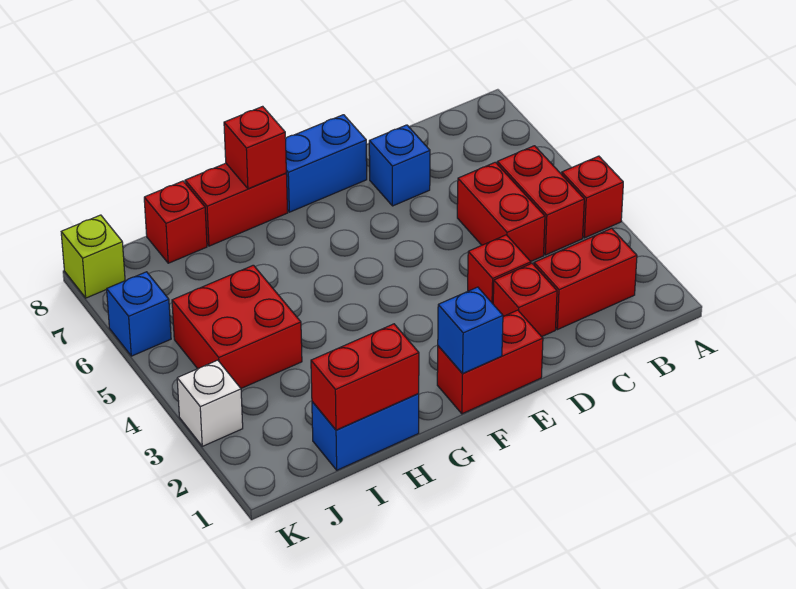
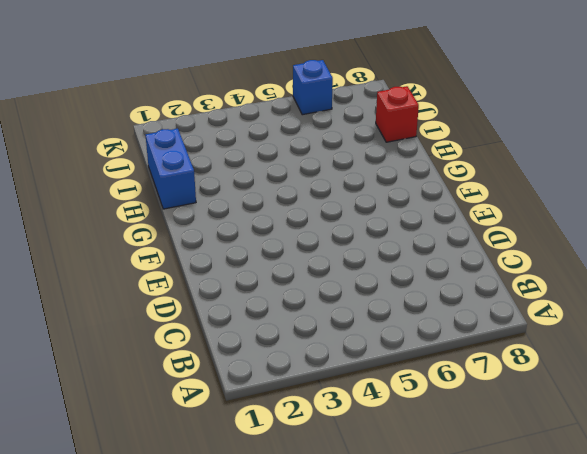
none -> red 1x1 brick [562,156,623,238]
none -> red 1x2 brick [534,228,637,330]
none -> red 1x2 brick [497,146,584,255]

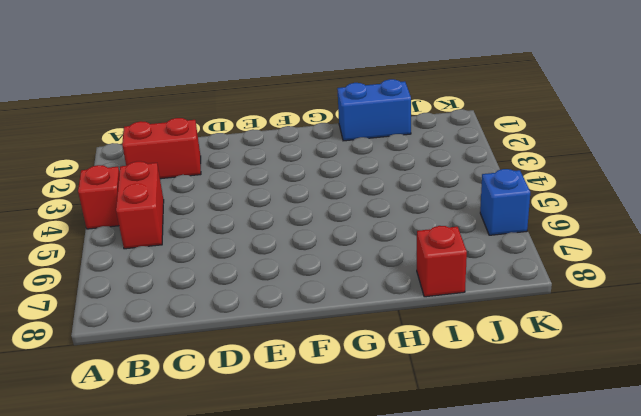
none -> red 1x2 brick [457,162,545,261]
none -> red 1x1 brick [493,264,557,337]
none -> red 1x1 brick [468,235,531,304]

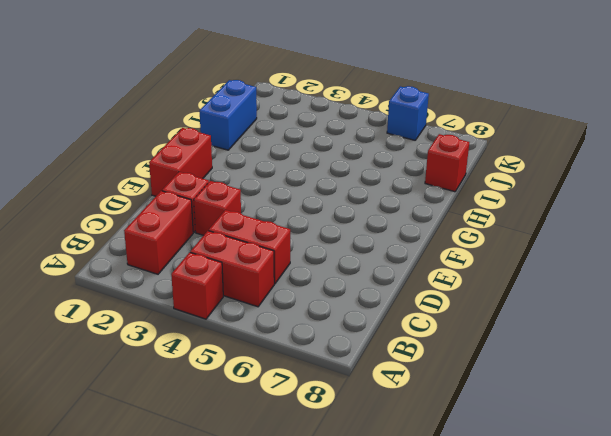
none -> blue 1x1 brick [369,125,430,206]
none -> blue 1x2 brick [286,115,367,212]
none -> red 1x2 brick [185,163,288,246]

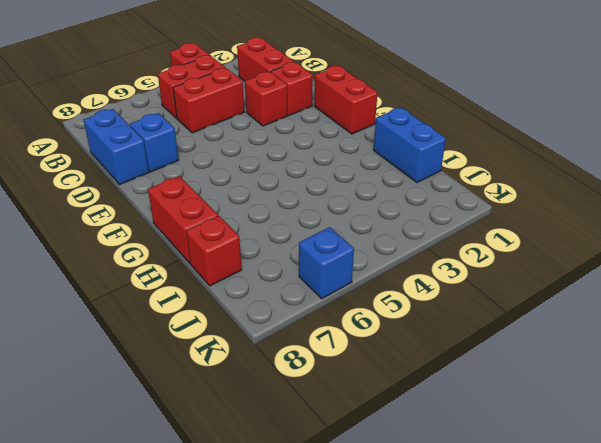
blue 1x2 brick [84,109,149,185] -> blue 1x2 brick moved to [286,115,367,212]
none -> red 2x2 brick [172,265,302,388]
none -> white 1x1 brick [177,360,243,446]
none -> lime 1x1 brick [61,215,125,298]

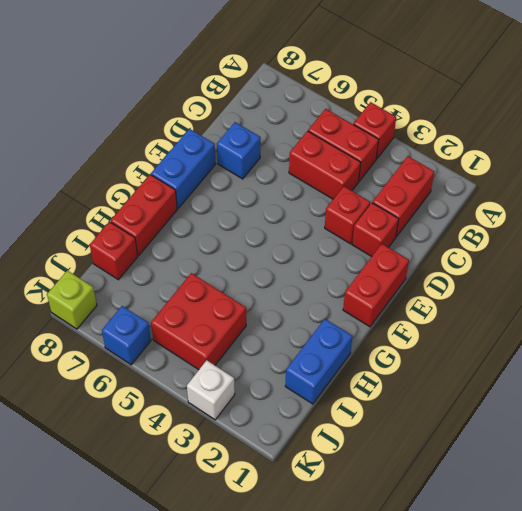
none -> blue 1x1 brick [438,287,503,374]
none -> red 1x1 brick [224,106,286,189]
none -> red 1x2 brick [311,324,419,430]

